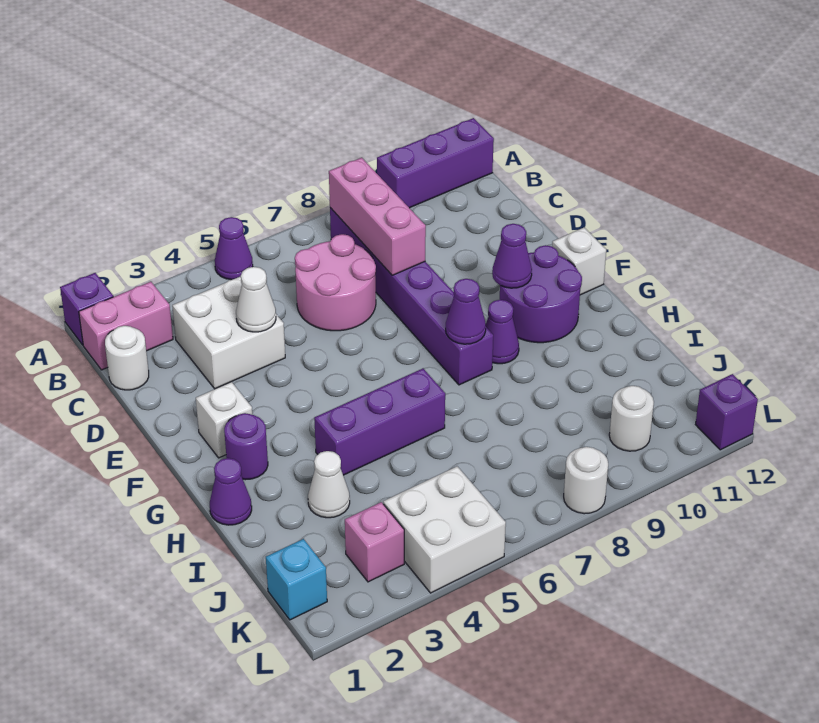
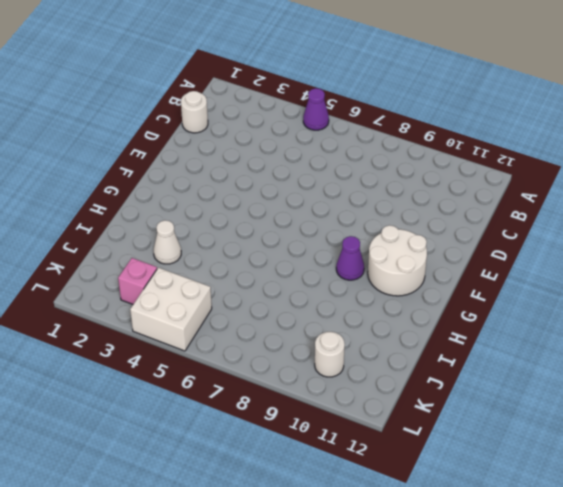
white 2x2 round brick [368,225,427,296] -> purple 2x2 round brick [500,245,582,343]
none -> purple 1x1 brick [60,273,113,345]
none -> purple 1x3 brick [377,118,494,208]
none -> pink 1x2 brick [79,282,173,370]

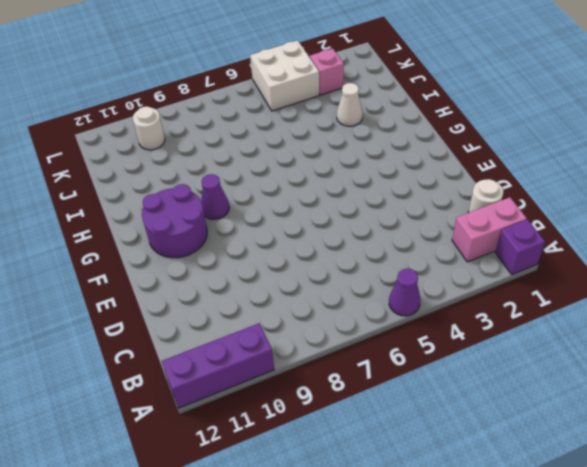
none -> purple 1x6 brick [330,208,493,385]
none -> white 2x2 brick [172,276,285,389]
none -> pink 2x2 round brick [295,234,376,331]

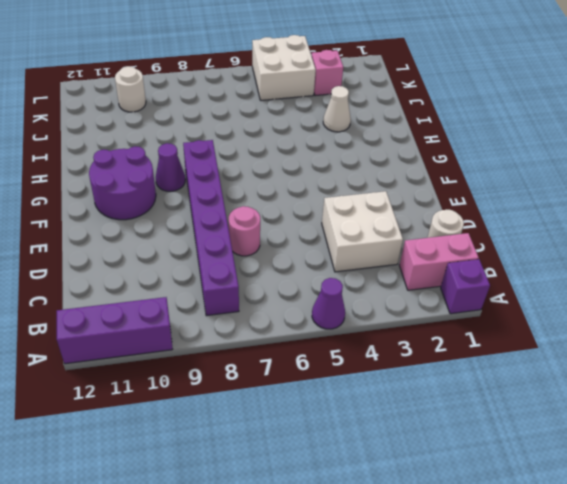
pink 1x1 round brick [229,206,260,256] -> pink 2x2 round brick [295,234,376,331]
none -> white 1x1 brick [196,382,252,458]
none -> white 1x1 brick [552,228,606,295]
none -> purple 1x1 round brick [224,413,268,480]

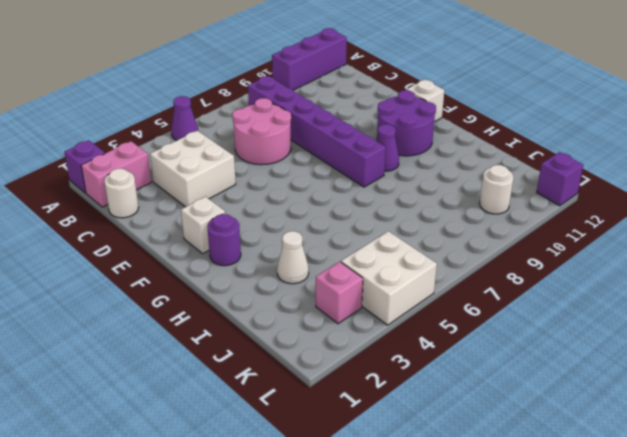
none -> purple 1x1 cone [210,458,252,525]
none -> purple 1x3 brick [314,368,445,475]
none -> cyan 1x1 brick [266,539,327,620]

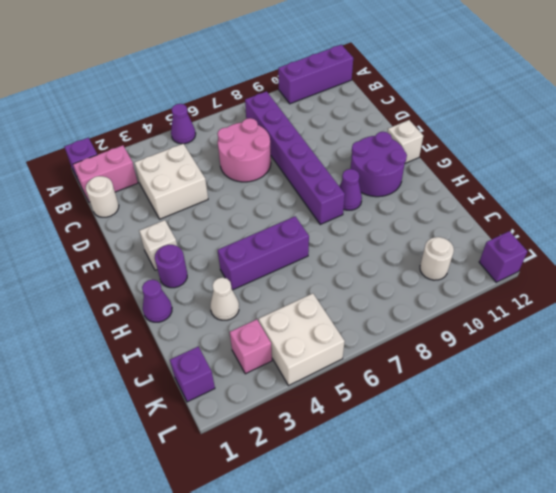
purple 1x1 brick [170,347,215,402] -> cyan 1x1 brick [266,539,327,620]
none -> white 1x1 round brick [564,447,608,514]
none -> pink 1x3 brick [329,158,426,275]
none -> white 1x1 cone [236,267,276,332]

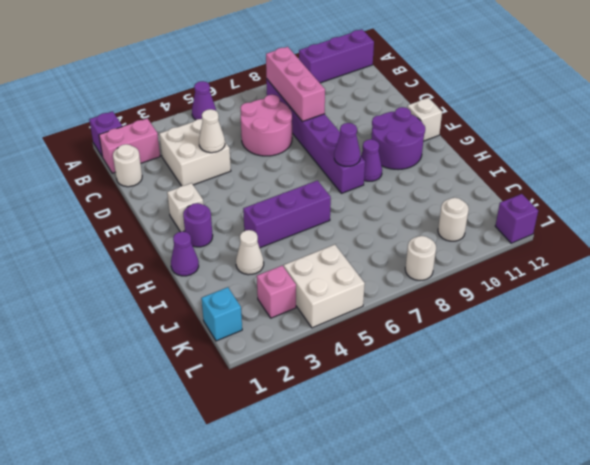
none -> purple 1x1 cone [492,224,532,288]

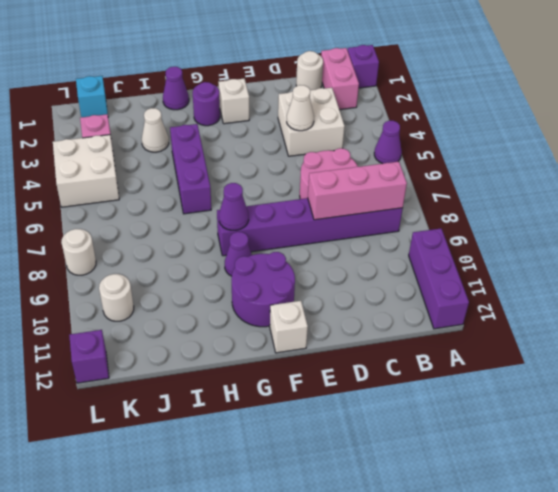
none -> purple 1x1 cone [492,224,532,288]

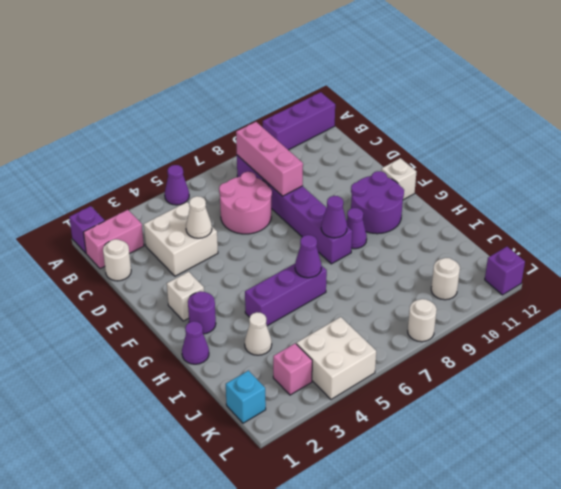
purple 1x1 cone [295,235,321,278] -> purple 1x1 cone moved to [492,224,532,288]

